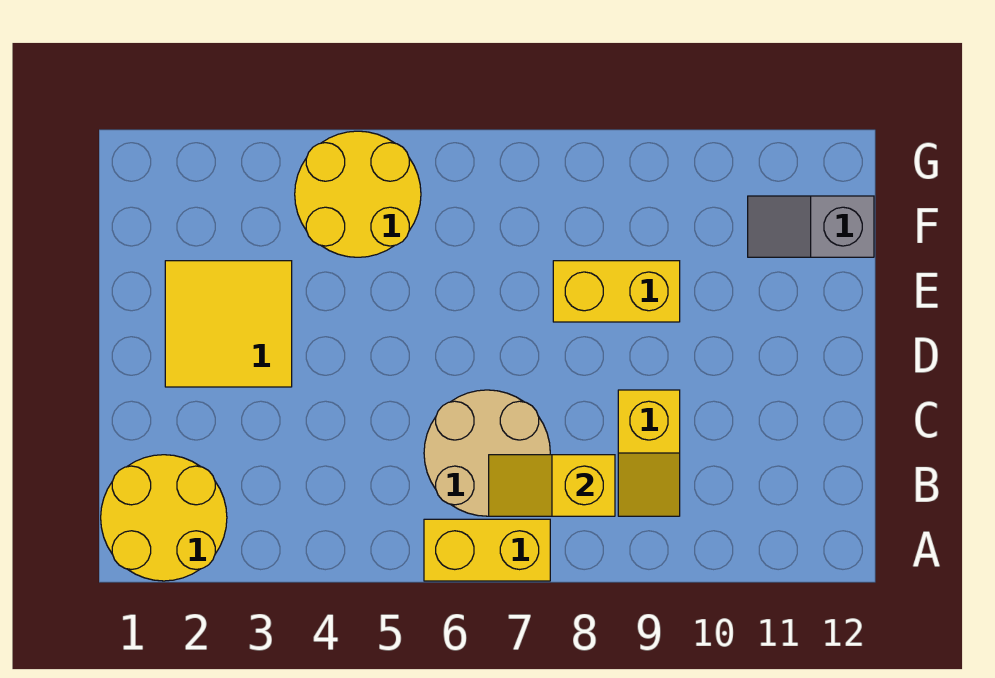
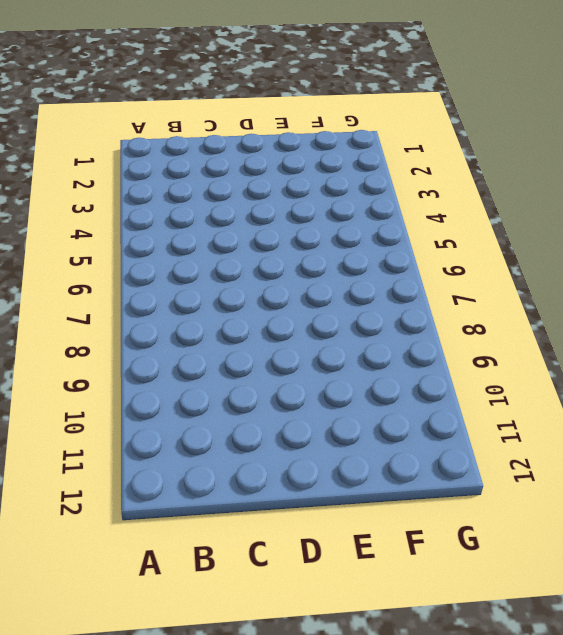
none -> yellow 2x2 round brick [101,455,227,581]
none -> yellow 1x2 brick [424,519,550,581]

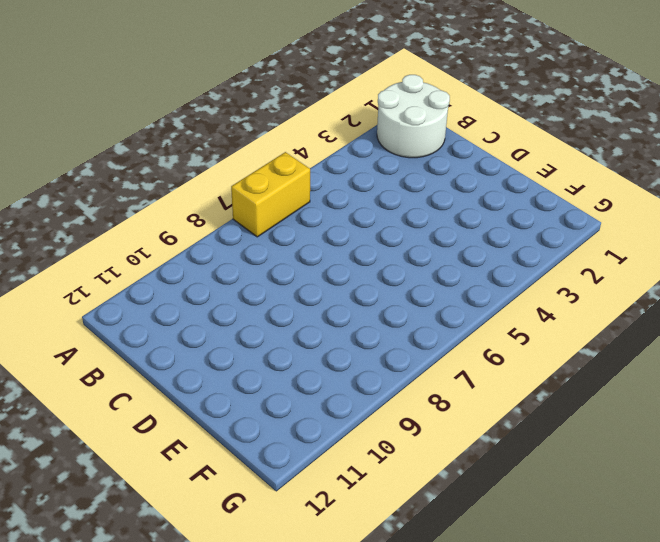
white 2x2 round brick [377,75,450,158] -> yellow 2x2 round brick [101,455,227,581]
none -> tan 2x2 round brick [424,390,550,516]
none -> yellow 1x2 slope [618,390,680,516]

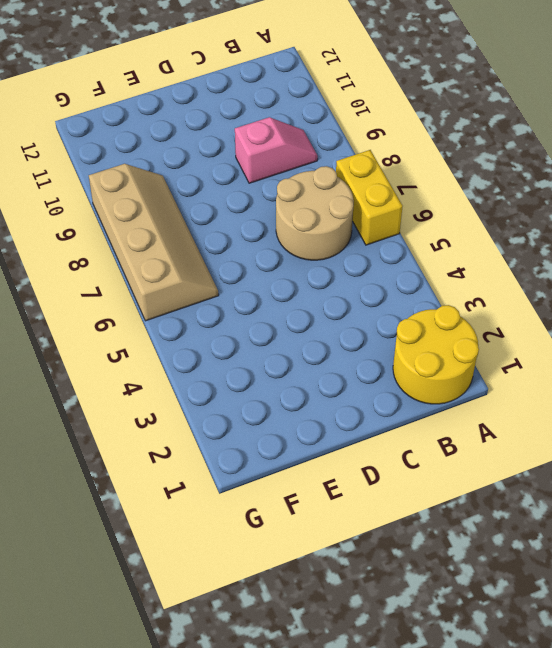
pink 1x2 slope [235,117,318,183] -> yellow 1x2 slope [618,390,680,516]
tan 2x4 slope [89,164,219,321] -> none
none -> yellow 2x2 tile [165,261,292,387]
none -> yellow 1x2 brick [553,261,680,322]

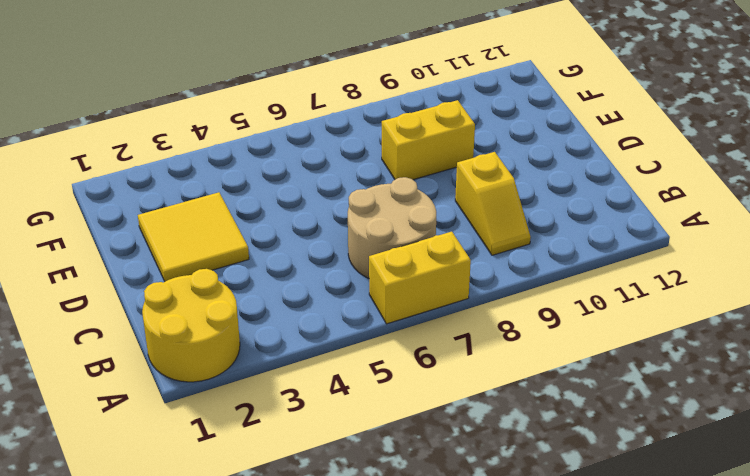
none -> yellow 2x2 round brick [295,131,421,257]
none -> grey 1x2 slope [748,196,874,257]

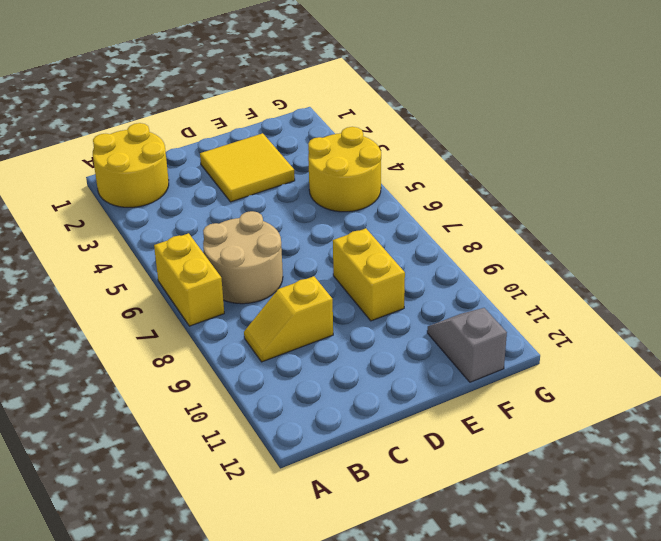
none -> yellow 1x2 slope [489,455,615,516]

